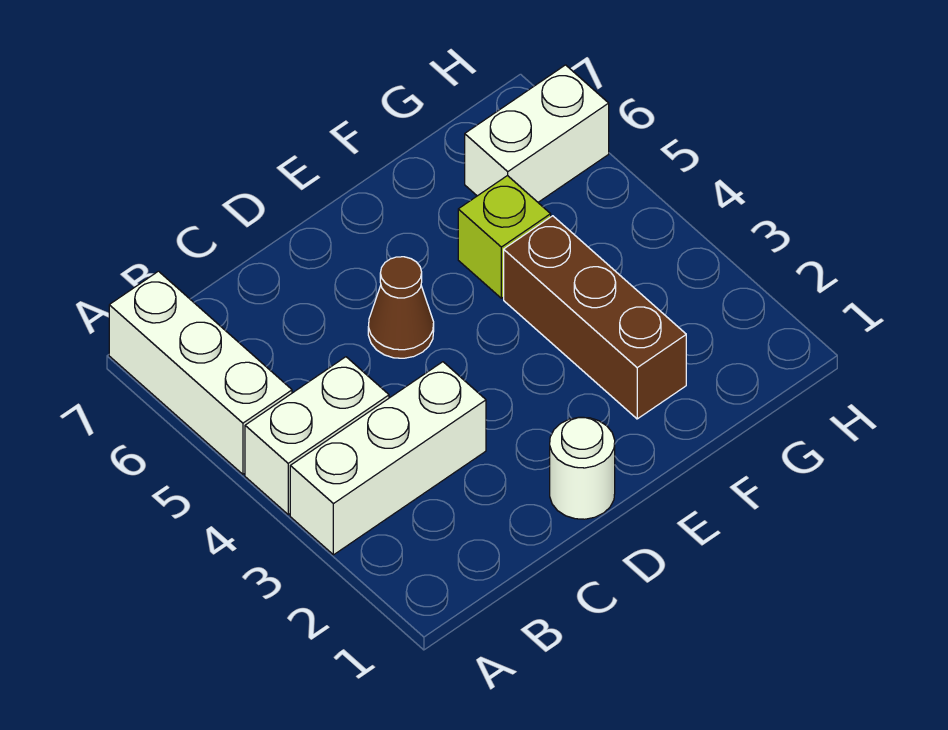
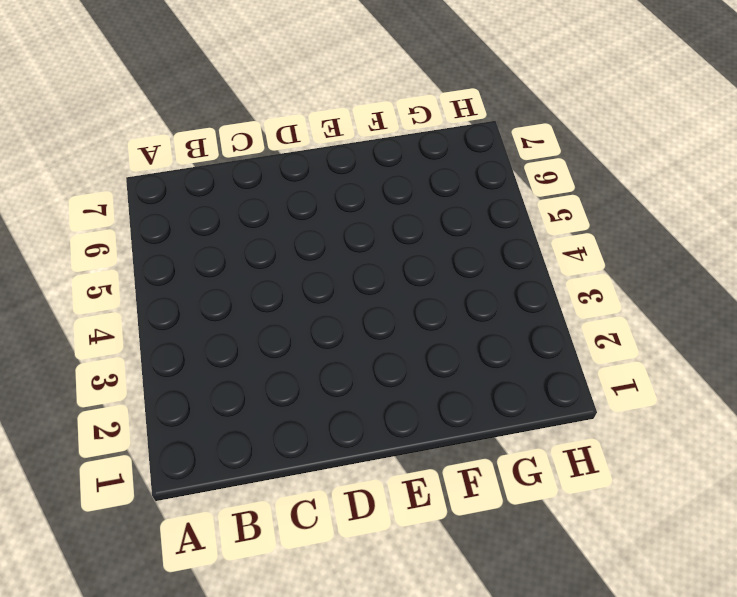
none -> white 1x3 brick [290,362,486,555]
none -> white 1x2 brick [245,357,389,514]

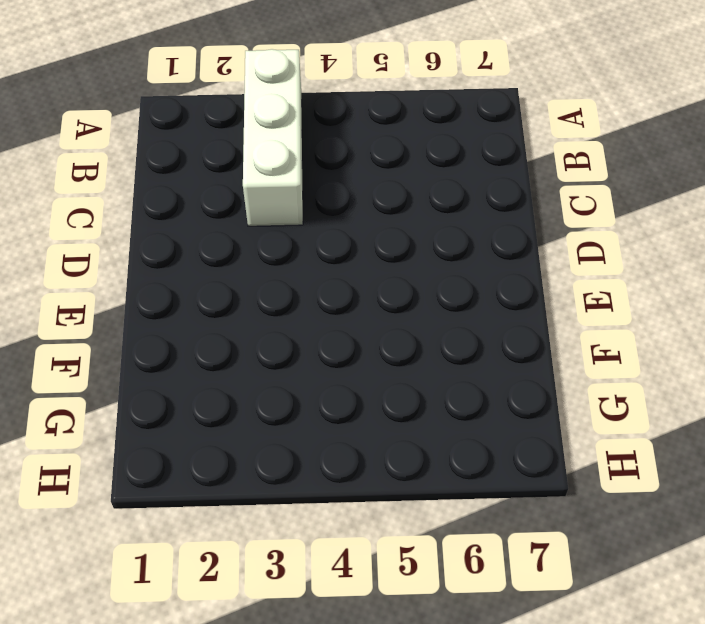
none -> white 1x2 brick [245,357,389,514]
none -> white 1x3 brick [109,271,292,474]

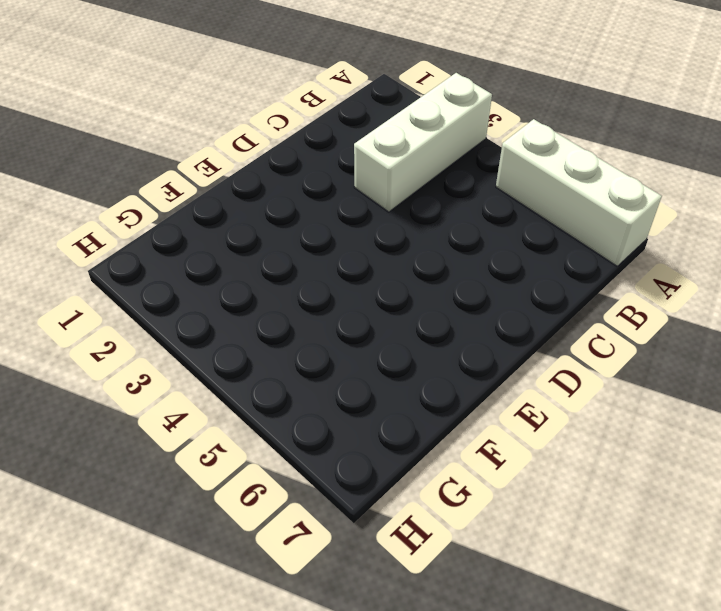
none -> white 1x2 brick [245,357,389,514]
none -> white 1x1 round brick [550,417,615,519]

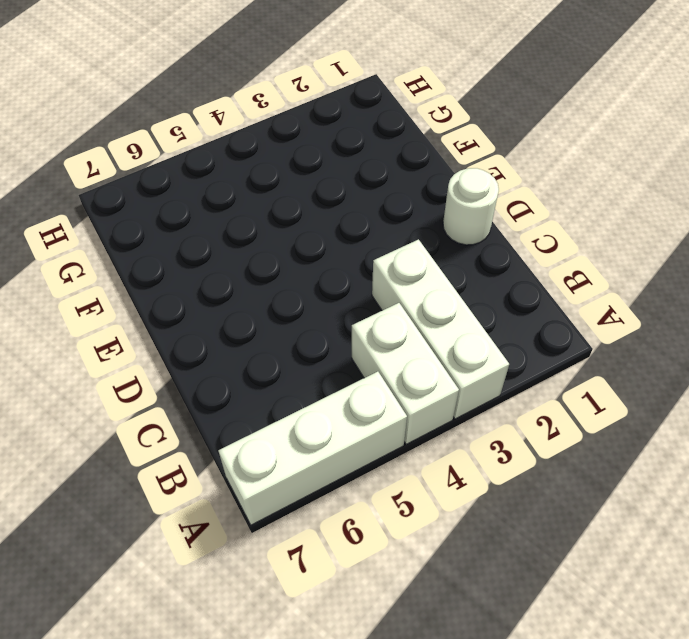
none -> brown 1x1 cone [368,257,434,358]
none -> brown 1x3 brick [504,216,686,419]

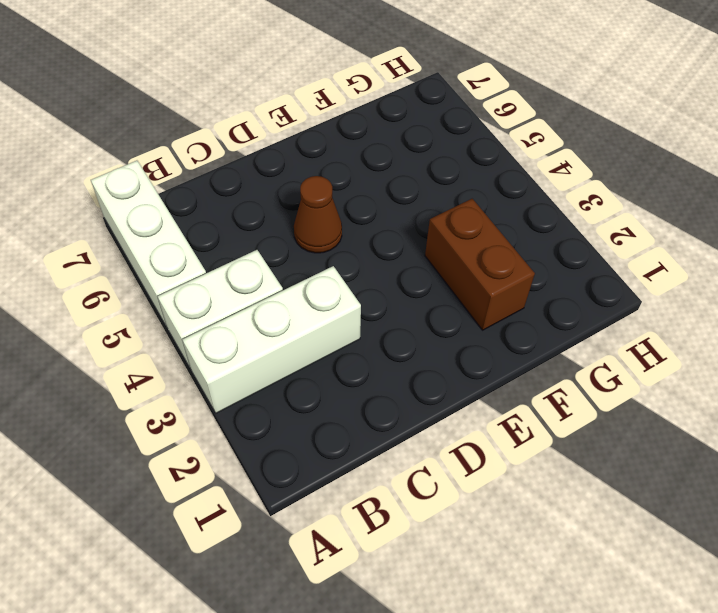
brown 1x2 brick [425,199,535,330] -> brown 1x3 brick [504,216,686,419]
none -> white 1x1 round brick [550,417,615,519]
none -> lime 1x1 brick [458,175,551,298]

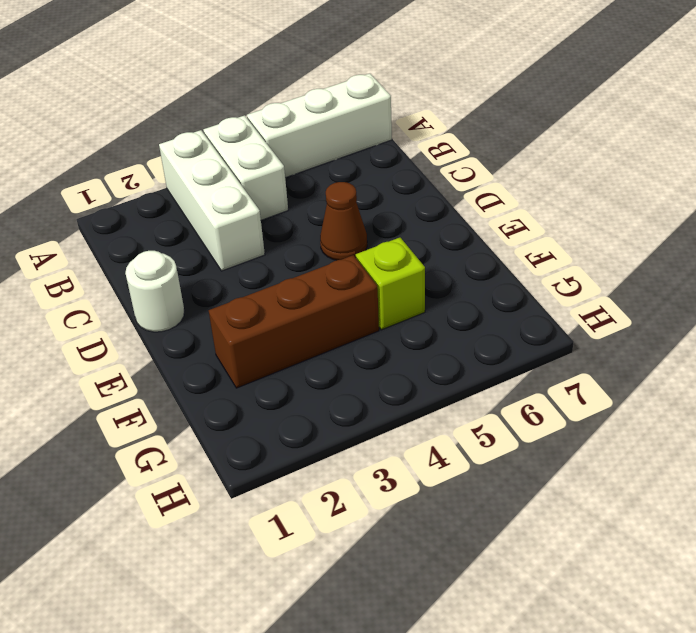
none -> white 1x2 brick [465,65,609,202]

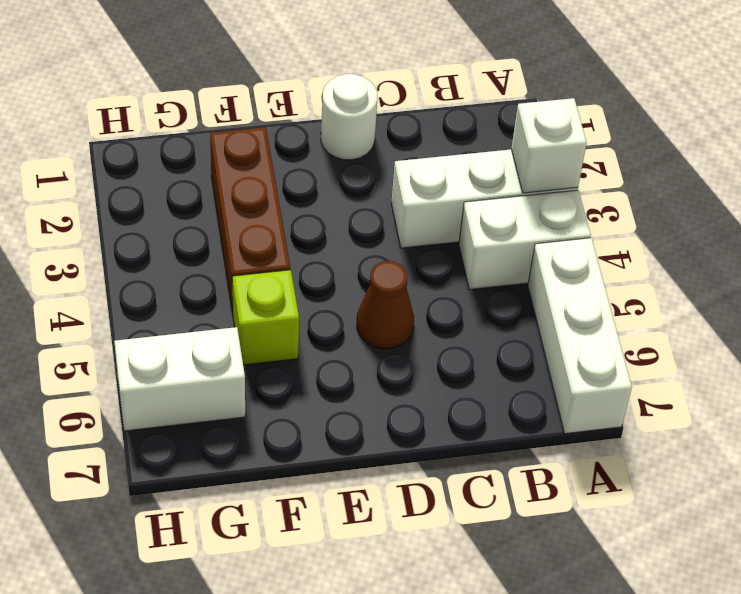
white 1x1 brick [511,98,587,193] -> none

